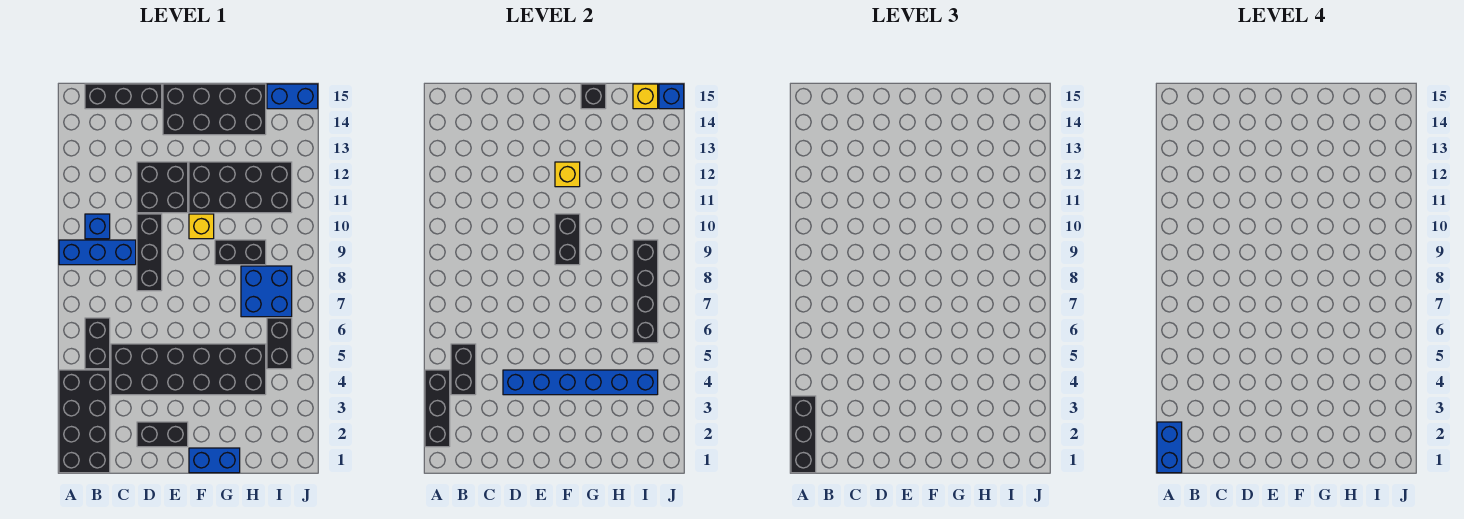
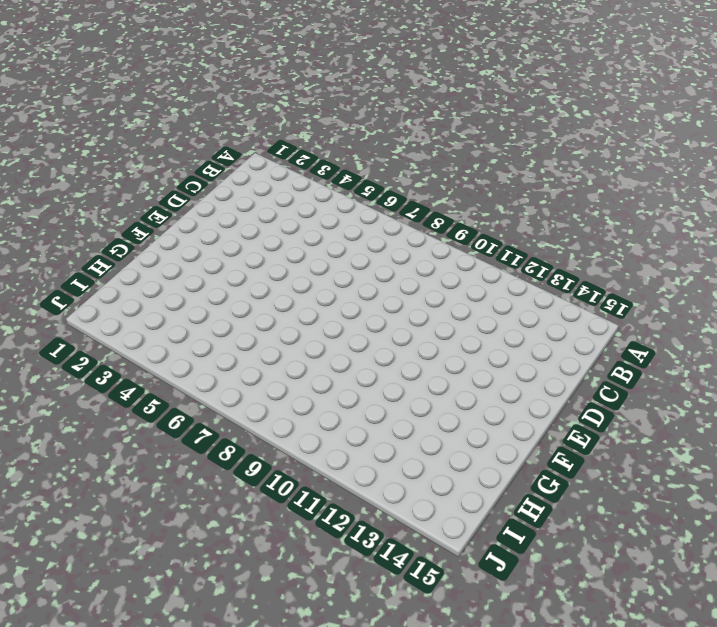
none -> black 2x4 brick [59,370,110,473]
none -> blue 1x3 brick [59,240,136,265]
none -> black 1x2 brick [85,318,110,369]

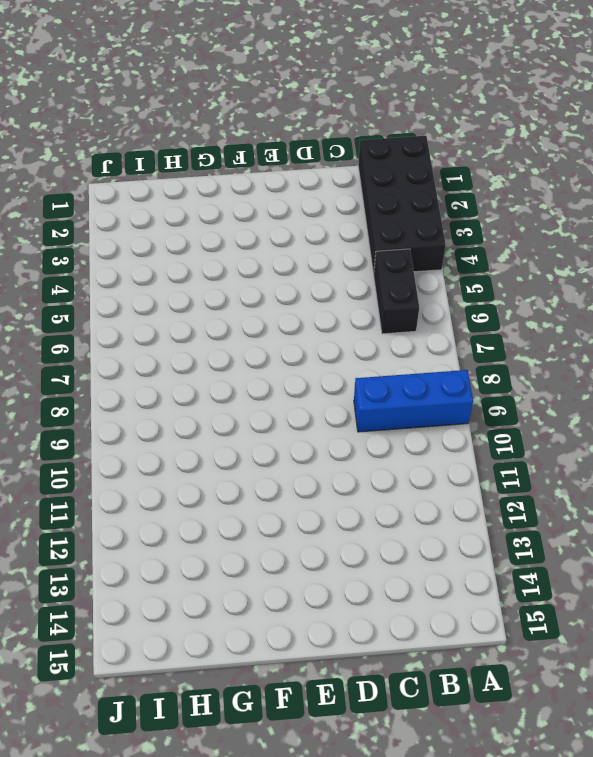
none -> blue 1x1 brick [85,214,110,239]
none -> black 1x3 brick [85,84,162,109]
none -> black 2x6 brick [111,344,266,395]

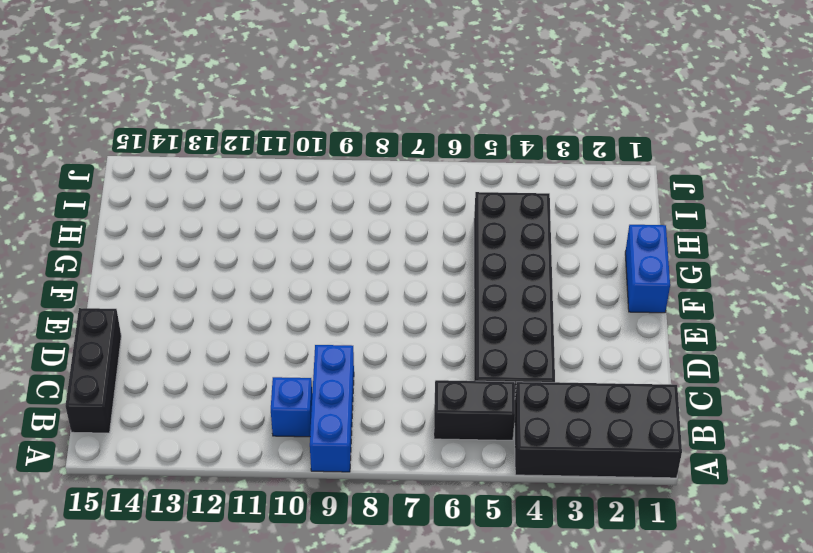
none -> black 1x2 brick [137,422,188,447]
none -> black 1x3 brick [137,214,162,291]
none -> black 2x2 brick [137,162,188,213]

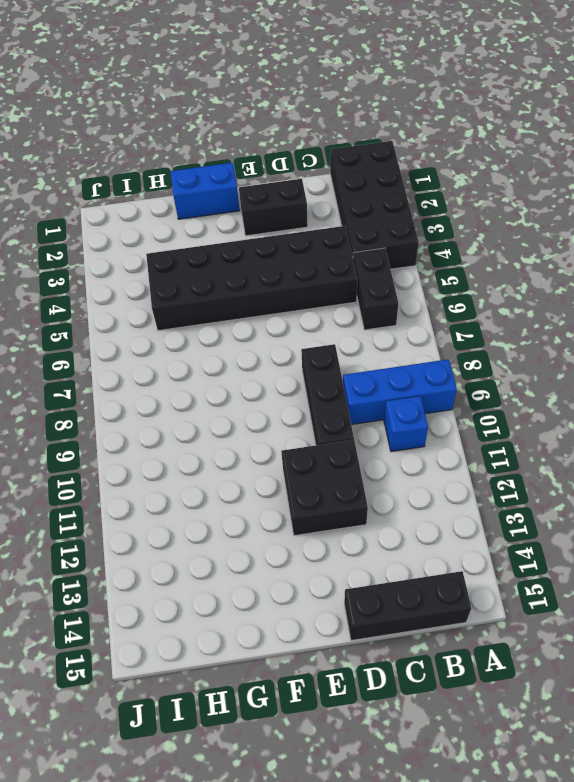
none -> black 2x4 brick [163,84,266,135]
none -> yellow 1x1 brick [189,214,214,239]
none -> black 2x4 brick [189,162,292,213]

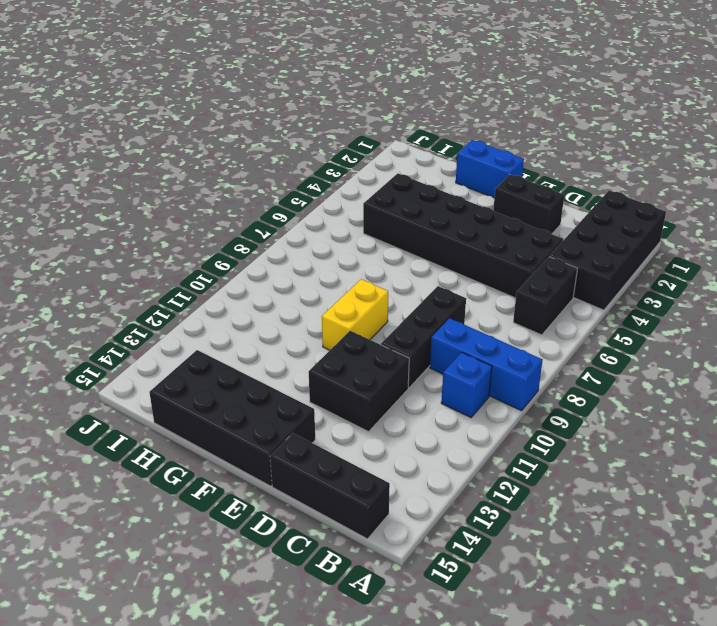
yellow 1x2 brick [322,279,388,350] -> yellow 1x1 brick [189,214,214,239]
none -> black 2x4 brick [189,162,292,213]
none -> black 1x2 brick [215,240,266,265]
none -> blue 2x2 brick [241,266,292,317]

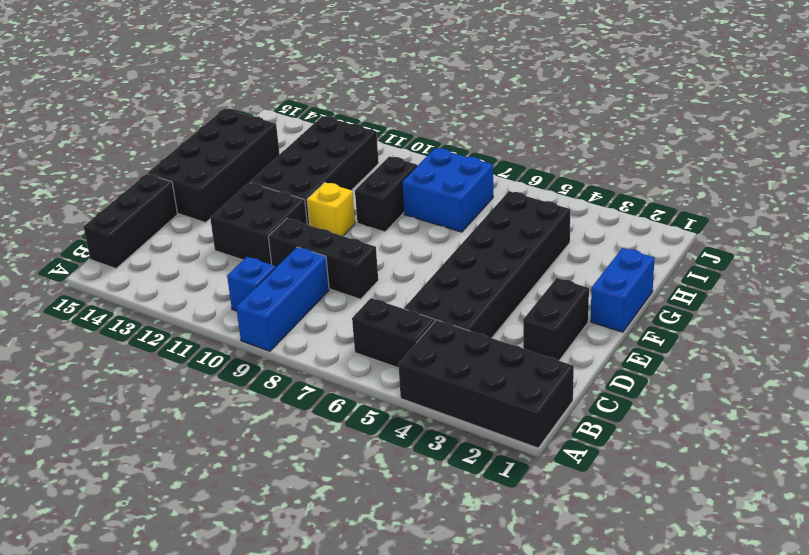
none -> black 1x2 brick [267,318,292,369]
none -> blue 1x2 brick [267,84,318,109]
none -> black 1x3 brick [425,370,450,447]

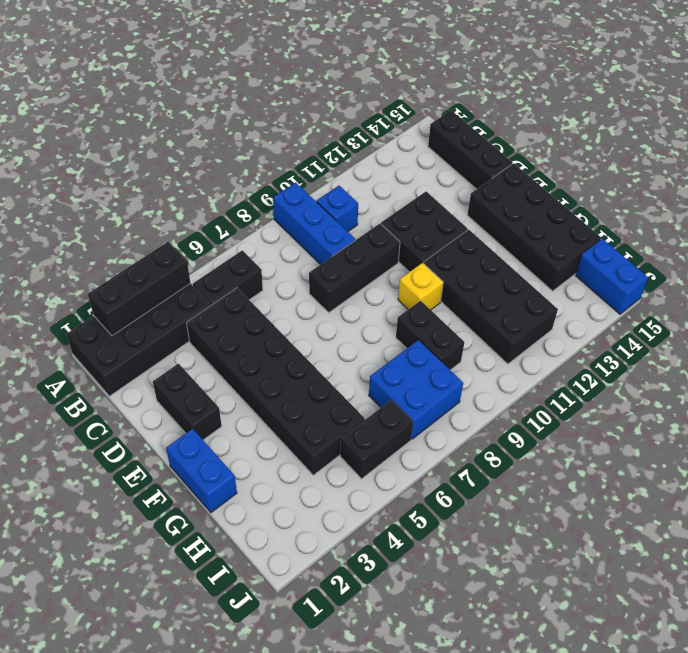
none -> black 1x2 brick [451,344,476,395]
none -> blue 1x6 brick [503,370,658,395]
none -> black 1x2 brick [555,214,580,265]

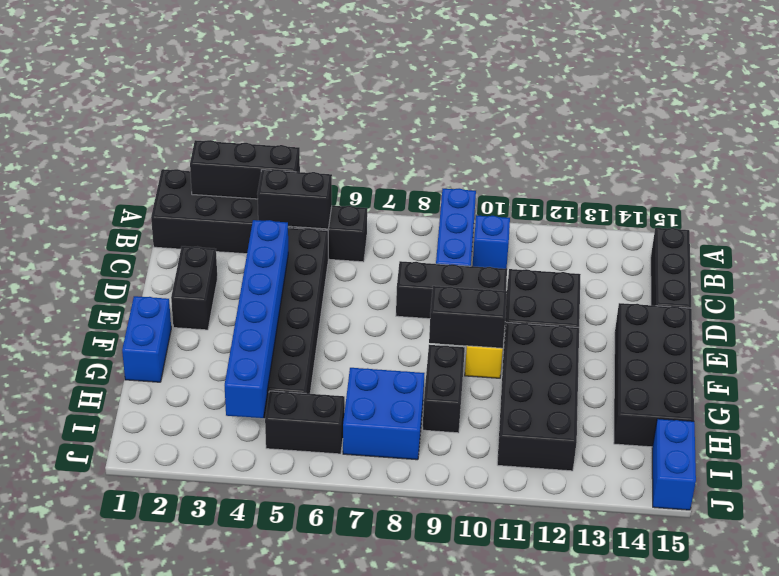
none -> yellow 1x1 brick [555,162,580,187]
none -> black 1x1 brick [581,84,606,109]
none -> black 1x4 brick [633,240,658,343]

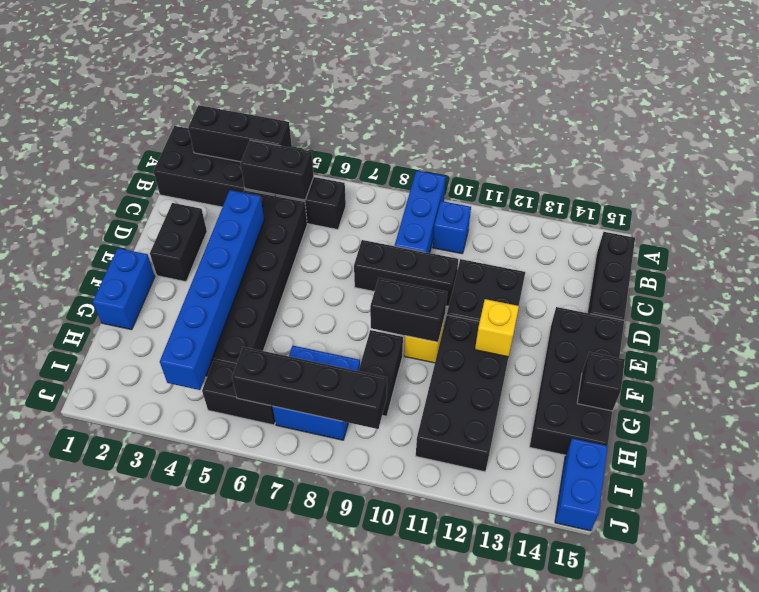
none -> yellow 1x1 brick [633,84,658,109]
none -> blue 1x1 brick [659,84,684,109]
none -> black 1x3 brick [791,396,816,473]

